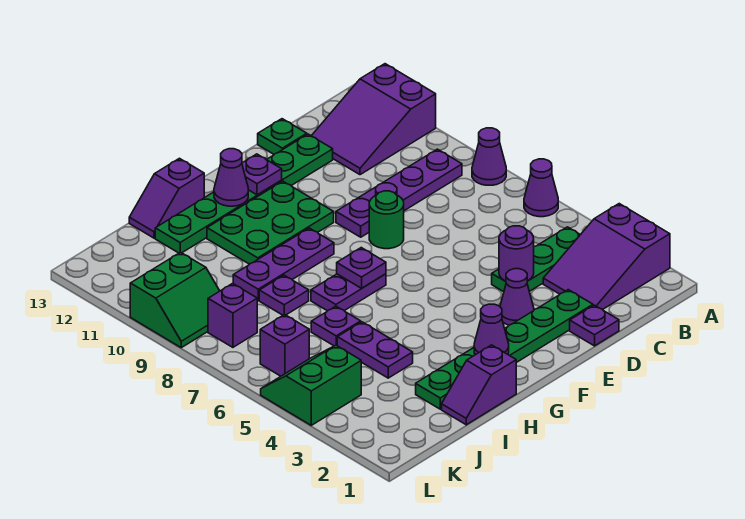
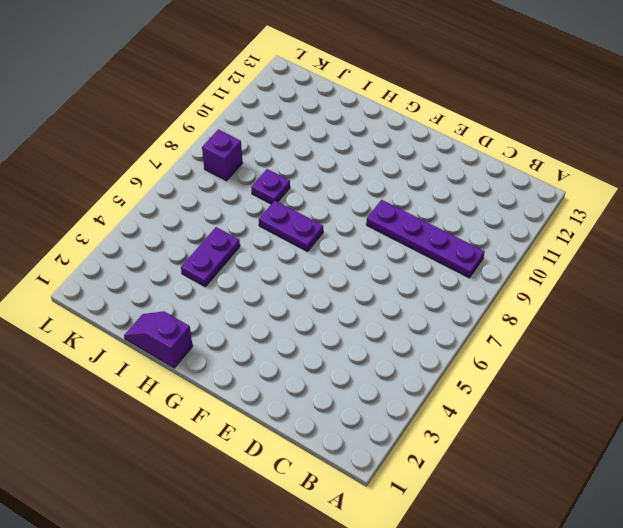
none -> purple 2x3 slope [543,204,670,309]
none -> purple 1x1 cone [524,159,558,217]
none -> purple 1x1 cone [472,128,506,185]

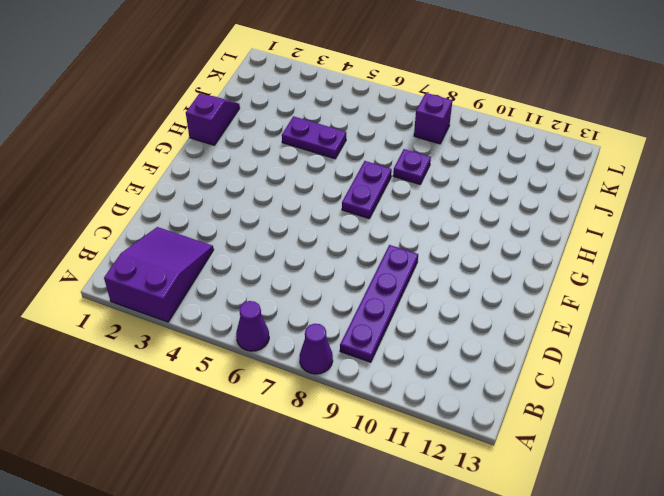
none -> purple 2x3 slope [312,64,436,175]
none -> green 1x3 plate [492,227,580,292]
none -> purple 1x1 plate [570,305,619,346]

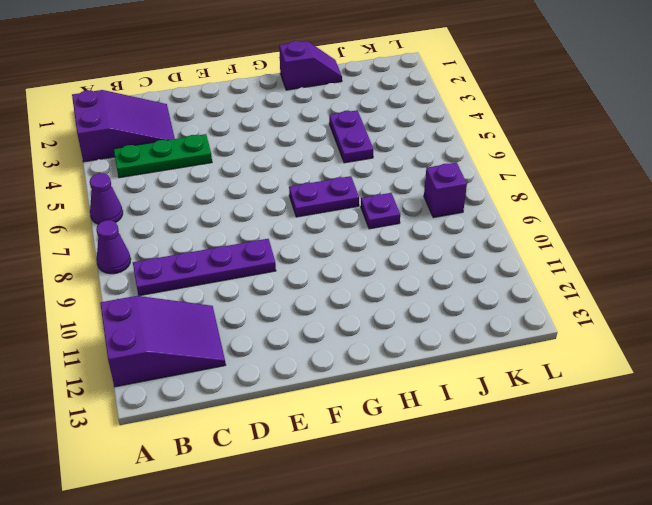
none -> purple 1x1 plate [570,305,619,346]
none -> green 1x6 plate [416,290,593,409]
none -> green 1x6 plate [155,134,333,253]

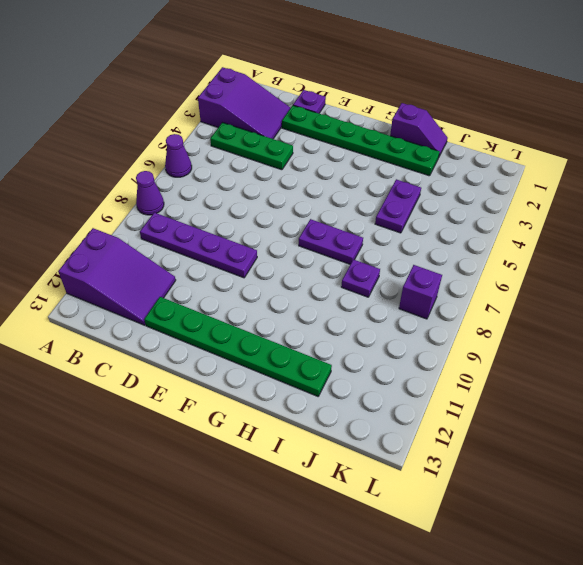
none -> green 1x1 plate [258,119,307,154]
none -> purple 1x1 cone [500,269,534,325]
none -> green 1x1 round brick [369,191,404,249]

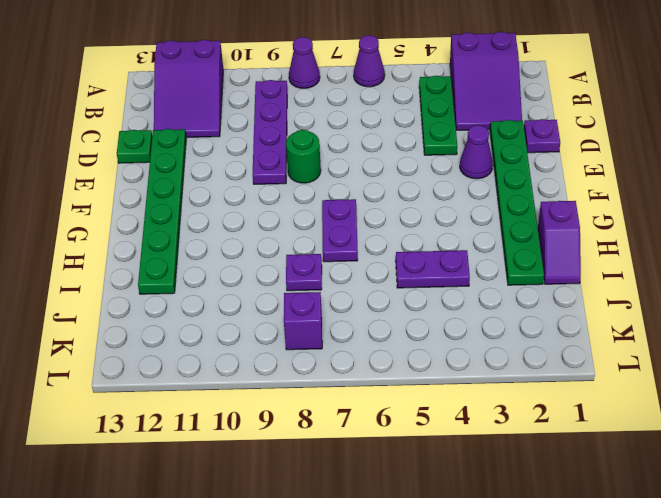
none -> green 2x3 plate [207,181,334,264]
none -> purple 1x3 plate [233,228,334,300]
none -> purple 1x2 slope [129,158,204,238]

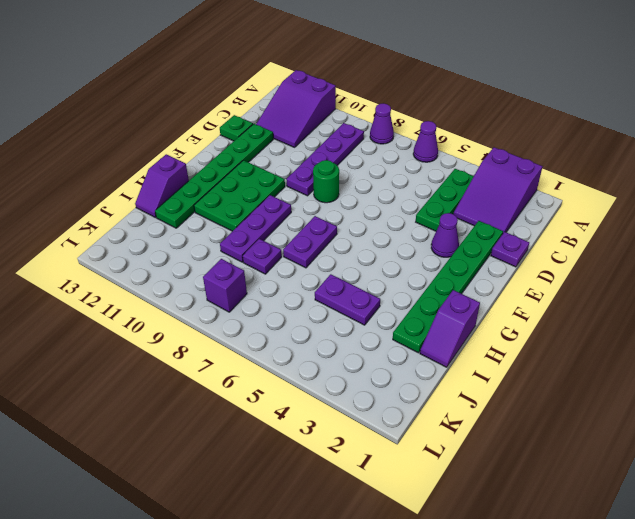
none -> purple 1x1 plate [311,306,361,346]
none -> green 2x2 slope [261,345,361,425]
none -> purple 1x1 brick [260,314,309,376]

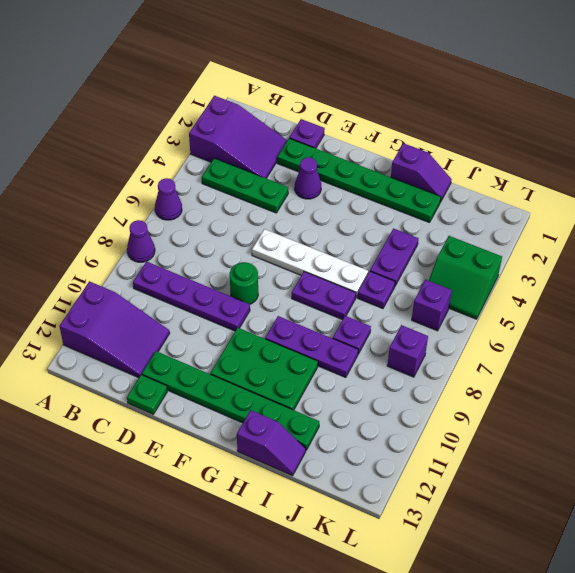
white 1x4 plate [252,229,368,297] -> none
none -> green 2x2 slope [130,252,219,348]
none -> purple 1x1 round brick [499,226,534,281]
none -> purple 1x1 plate [242,154,282,195]

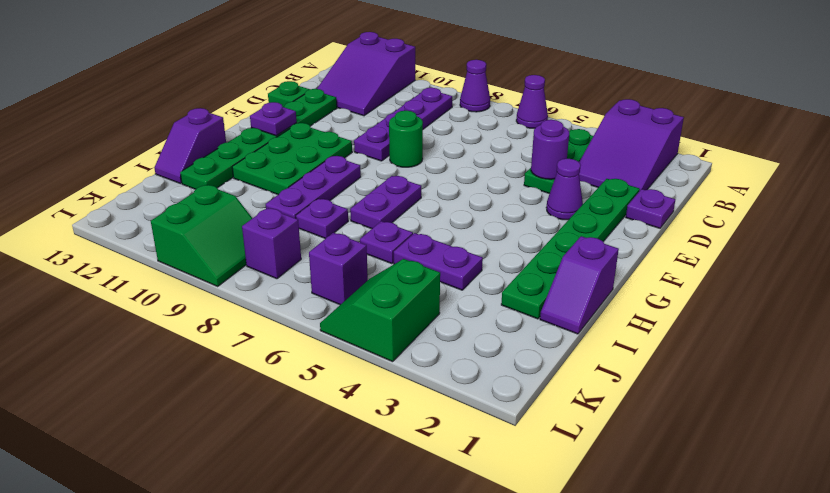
none -> purple 1x1 cone [474,304,509,355]
none -> purple 1x1 plate [337,248,386,288]
none -> purple 1x1 cone [214,149,248,206]

